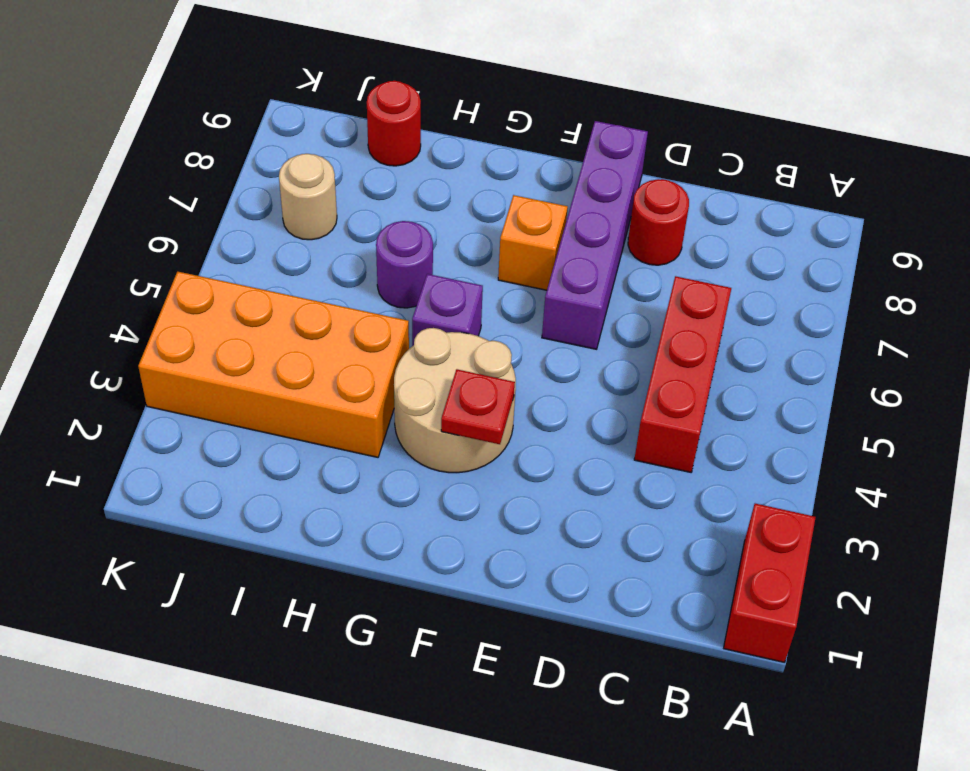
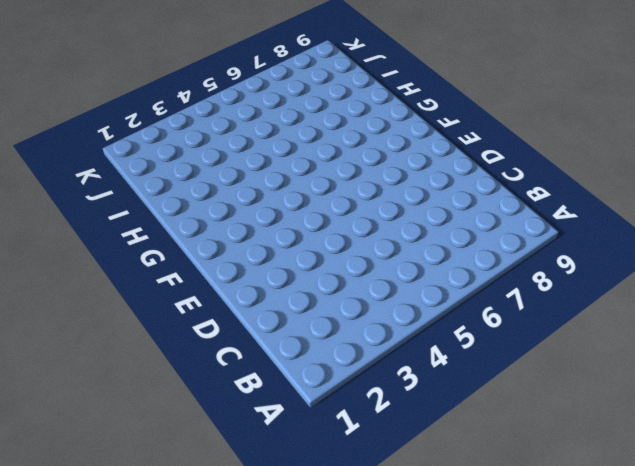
none -> red 1x2 brick [724,504,816,662]
none -> red 1x3 brick [634,276,731,472]
none -> red 1x1 round brick [628,179,689,265]

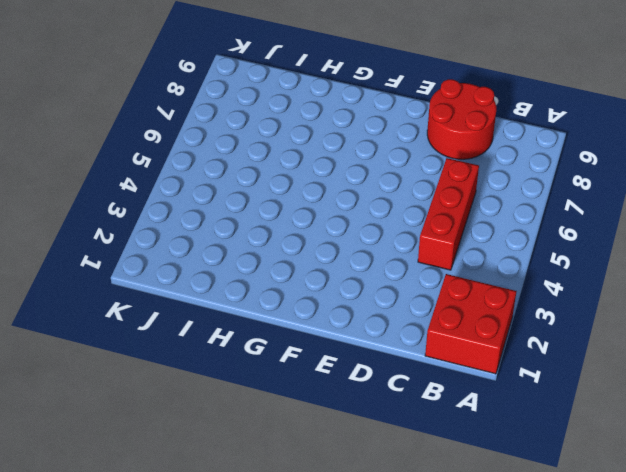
red 2x2 brick [425,274,516,374] -> red 1x2 brick [724,504,816,662]
red 2x2 round brick [427,79,496,159] -> red 1x1 round brick [628,179,689,265]
none -> purple 1x4 brick [542,121,648,349]
none -> tan 2x2 round brick [394,328,516,473]
none -> orange 1x1 brick [498,195,568,290]

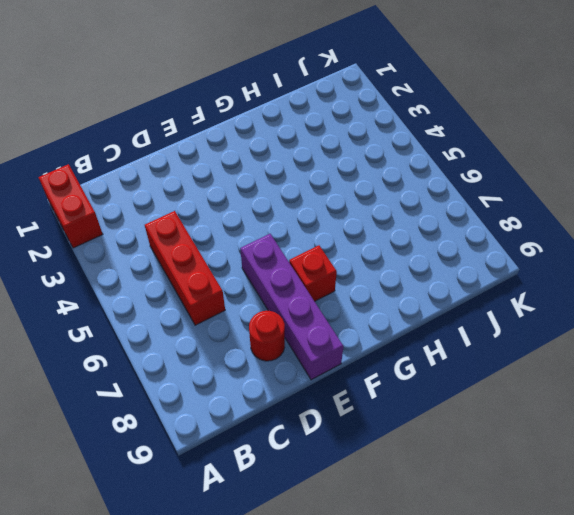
red 1x1 brick [289,245,337,301] -> orange 1x1 brick [498,195,568,290]
none -> tan 2x2 round brick [394,328,516,473]
none -> purple 1x1 brick [412,274,483,346]
none -> orange 2x4 brick [138,272,409,457]

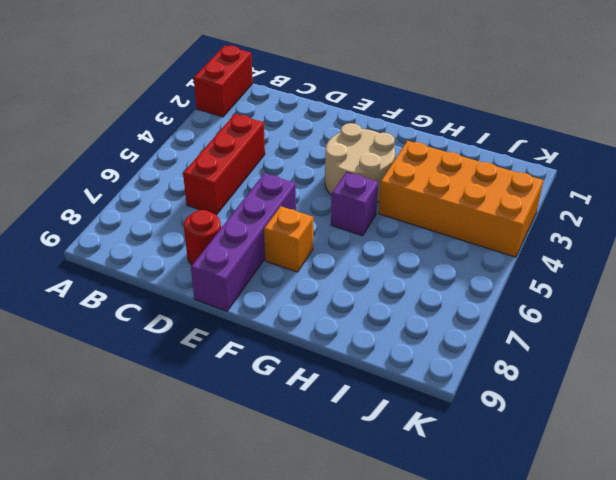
none -> purple 1x1 round brick [376,221,433,308]
none -> red 1x1 round brick [367,81,421,166]
none -> tan 1x1 round brick [279,154,337,240]

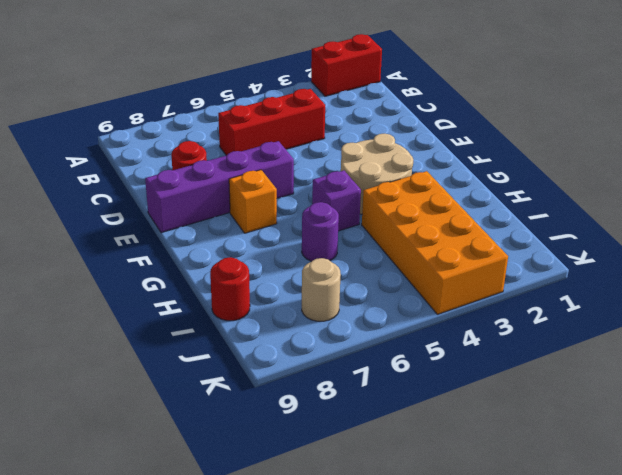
none -> red 1x1 plate [441,369,515,444]

